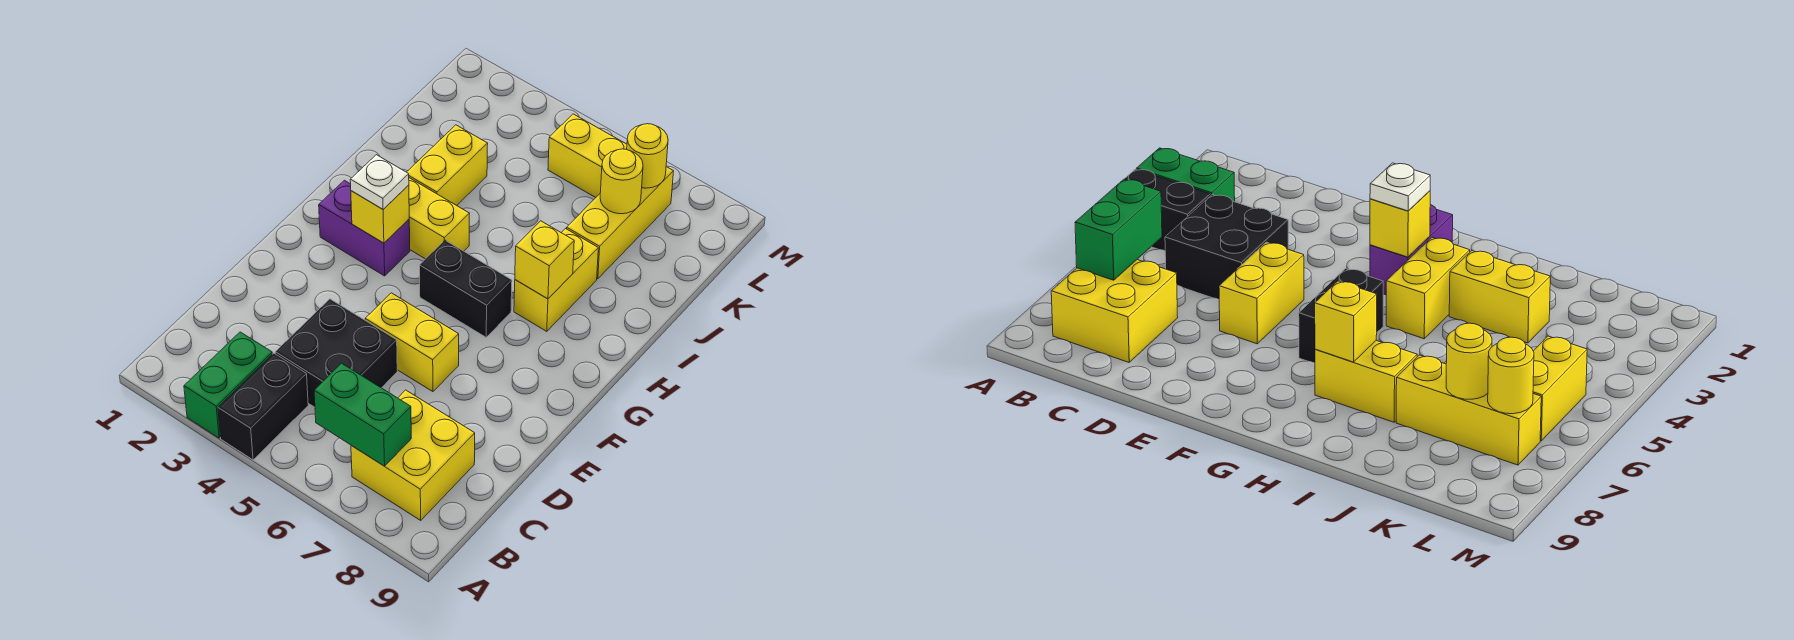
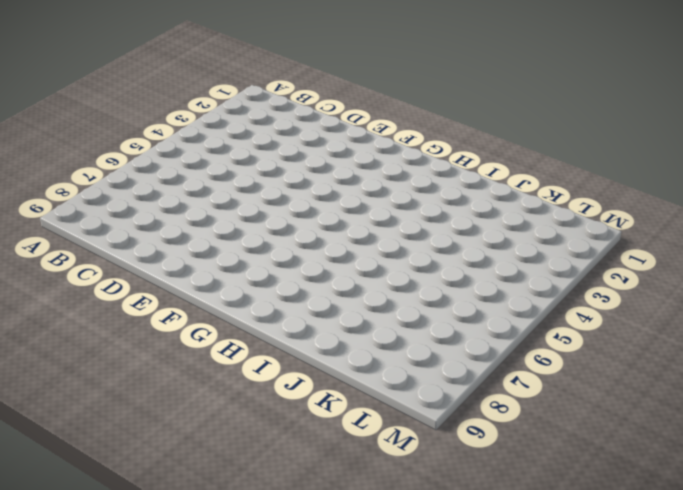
none -> green 1x2 brick [184,332,272,438]
none -> black 1x2 brick [218,353,308,460]
none -> yellow 2x2 brick [351,390,475,520]

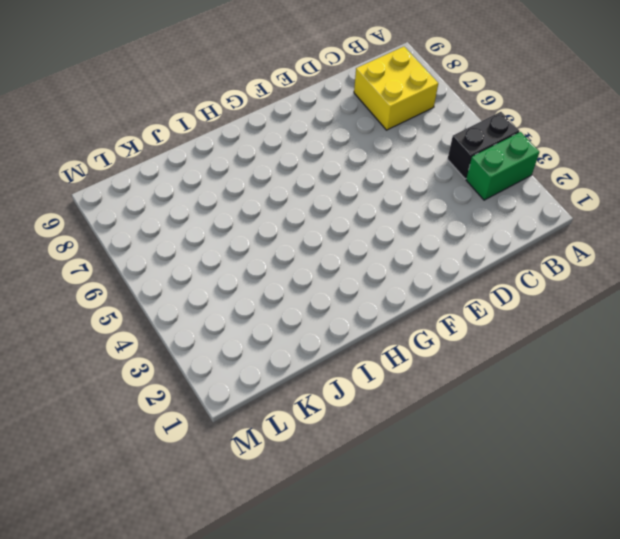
none -> black 2x2 brick [275,299,397,407]
none -> yellow 1x2 brick [365,293,459,392]
none -> purple 1x2 brick [319,180,410,276]

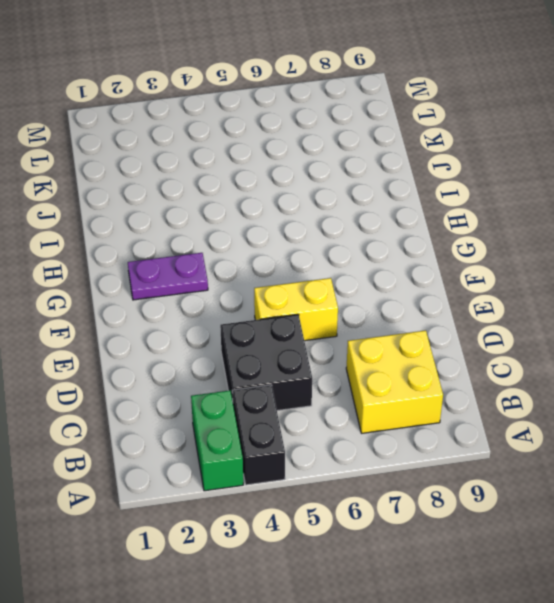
purple 1x2 plate [128,253,208,300] -> purple 1x2 brick [319,180,410,276]
none -> black 1x2 brick [420,240,512,337]
none -> yellow 1x2 brick [409,178,469,259]
none -> yellow 1x2 brick [514,229,598,331]

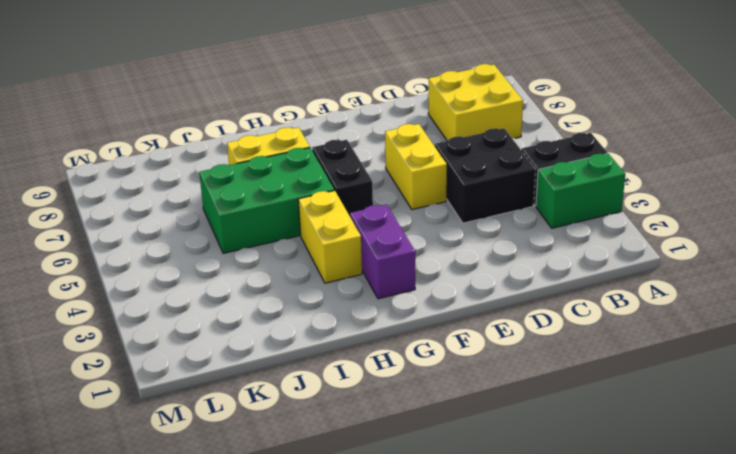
green 2x3 brick [199,148,334,253] -> none
none -> yellow 1x2 brick [407,125,488,206]
none -> yellow 1x3 brick [567,167,674,279]
none -> yellow 1x2 brick [548,114,627,197]

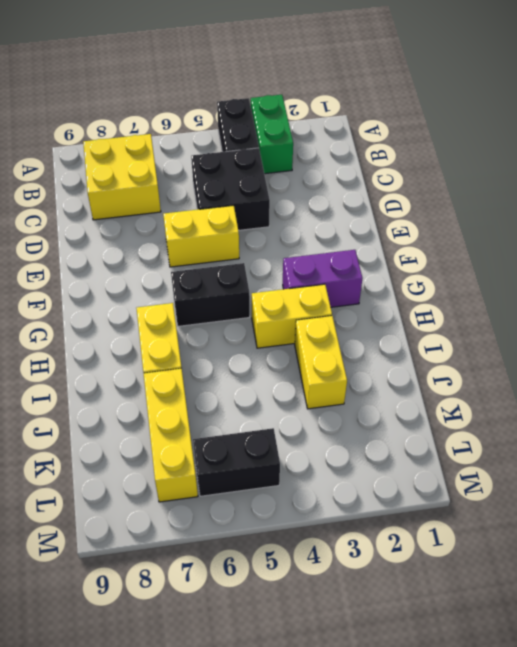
black 1x2 brick [193,428,280,496] -> yellow 1x2 brick [548,114,627,197]
none -> green 1x2 brick [314,363,411,466]
none -> yellow 1x1 brick [351,185,409,243]
none -> yellow 1x1 brick [515,221,574,299]

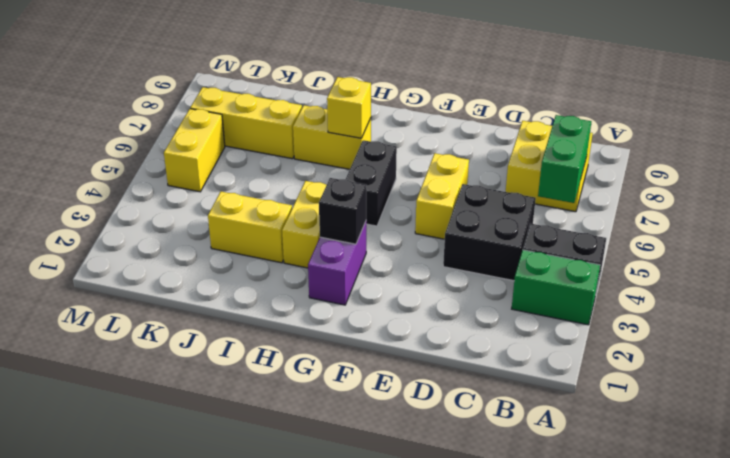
black 1x1 brick [319,178,366,244] -> yellow 1x1 brick [351,185,409,243]
none -> yellow 1x1 round brick [600,149,643,214]
none -> yellow 1x1 round brick [627,124,668,188]
none -> white 1x1 plate [350,155,409,209]

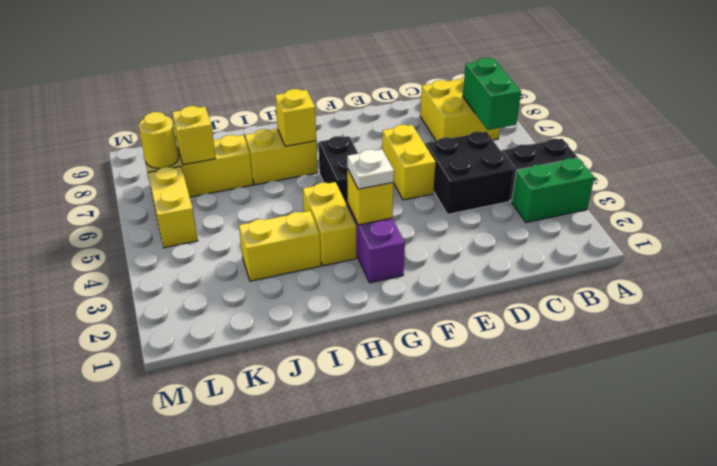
yellow 1x1 brick [172,106,216,165] -> yellow 1x1 round brick [600,149,643,214]

